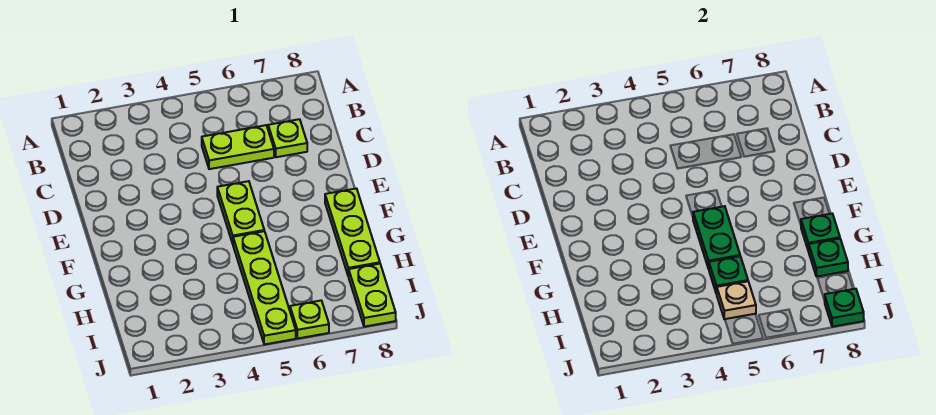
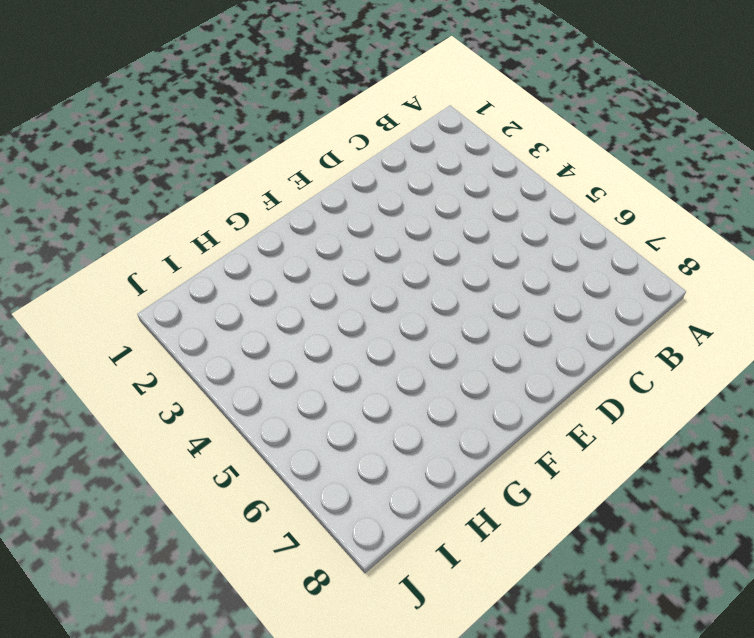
none -> lime 1x2 plate [202,125,274,169]
none -> lime 1x1 plate [268,119,307,157]
none -> lime 1x2 plate [217,181,264,244]

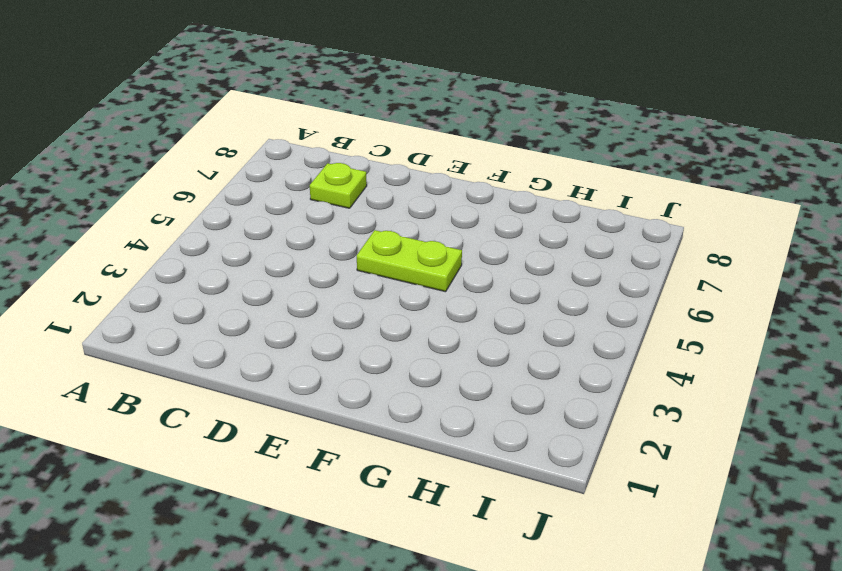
none -> lime 1x2 plate [202,125,274,169]
none -> lime 1x3 plate [325,188,380,276]
none -> lime 1x4 plate [233,231,296,344]

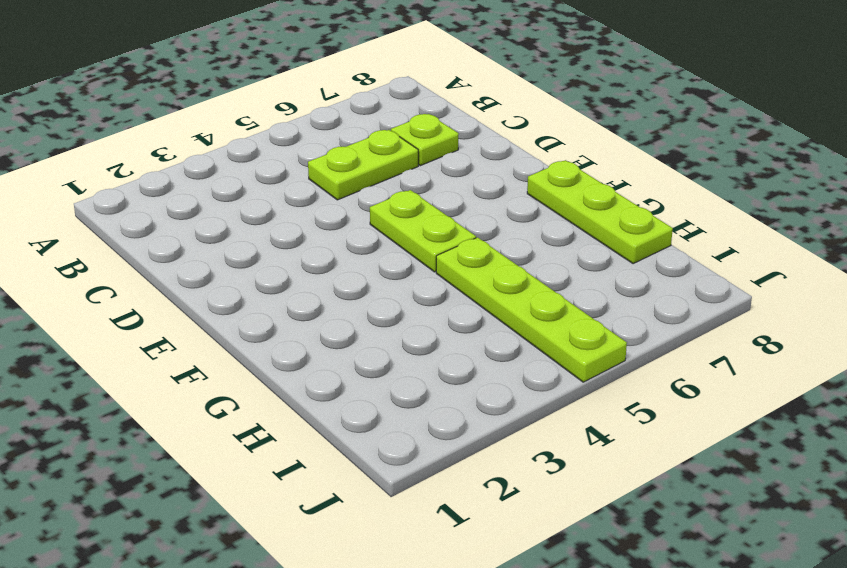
none -> lime 1x2 plate [348,264,396,327]
none -> lime 1x1 plate [290,301,329,338]
none -> green 1x2 plate [693,206,740,269]

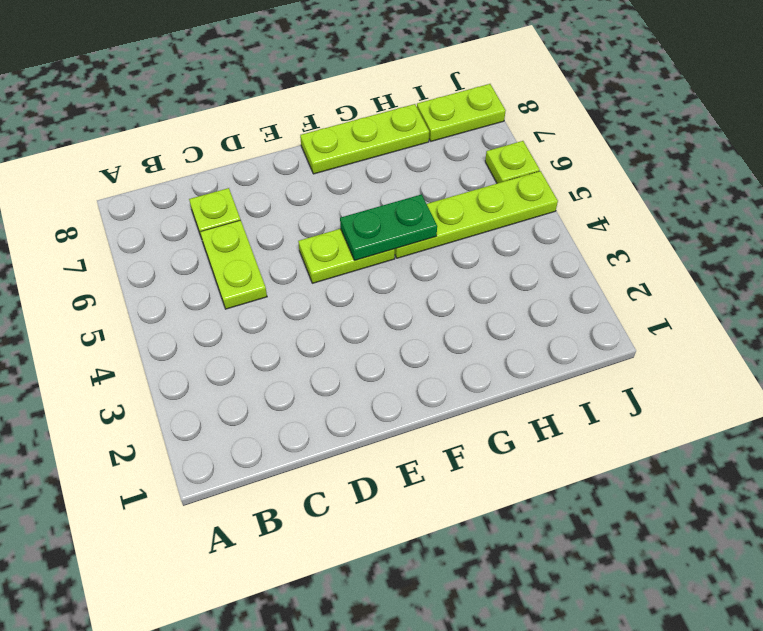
none -> green 1x1 plate [801,214,840,251]
none -> green 1x1 plate [709,256,748,294]
none -> green 1x1 plate [809,239,848,277]

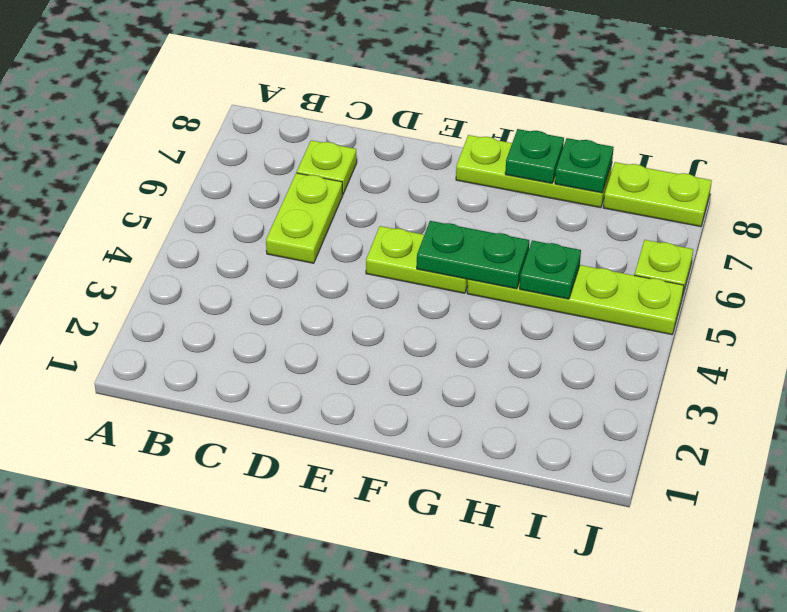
none -> tan 1x1 plate [717,281,756,319]
none -> green 1x1 plate [825,289,864,327]

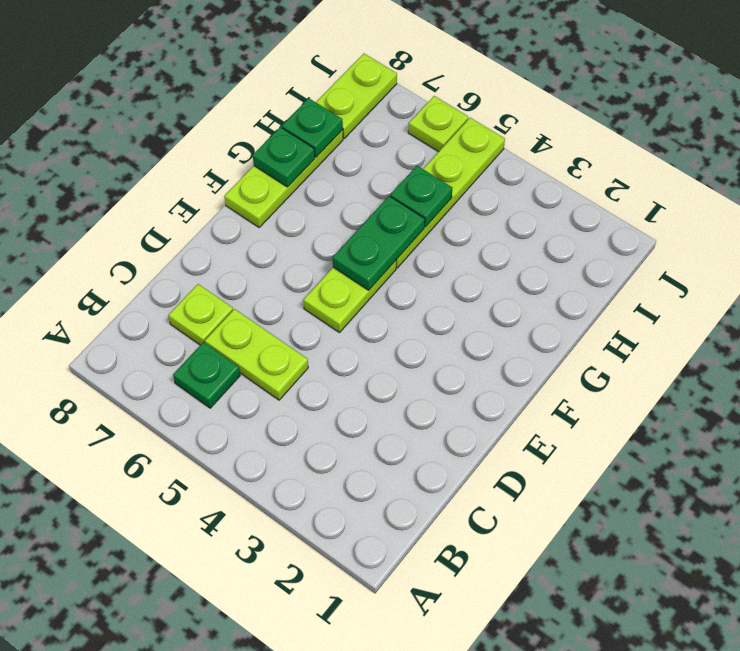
green 1x1 plate [173,342,240,408] -> green 1x1 plate moved to [825,289,864,327]
none -> tan 1x1 plate [717,281,756,319]

